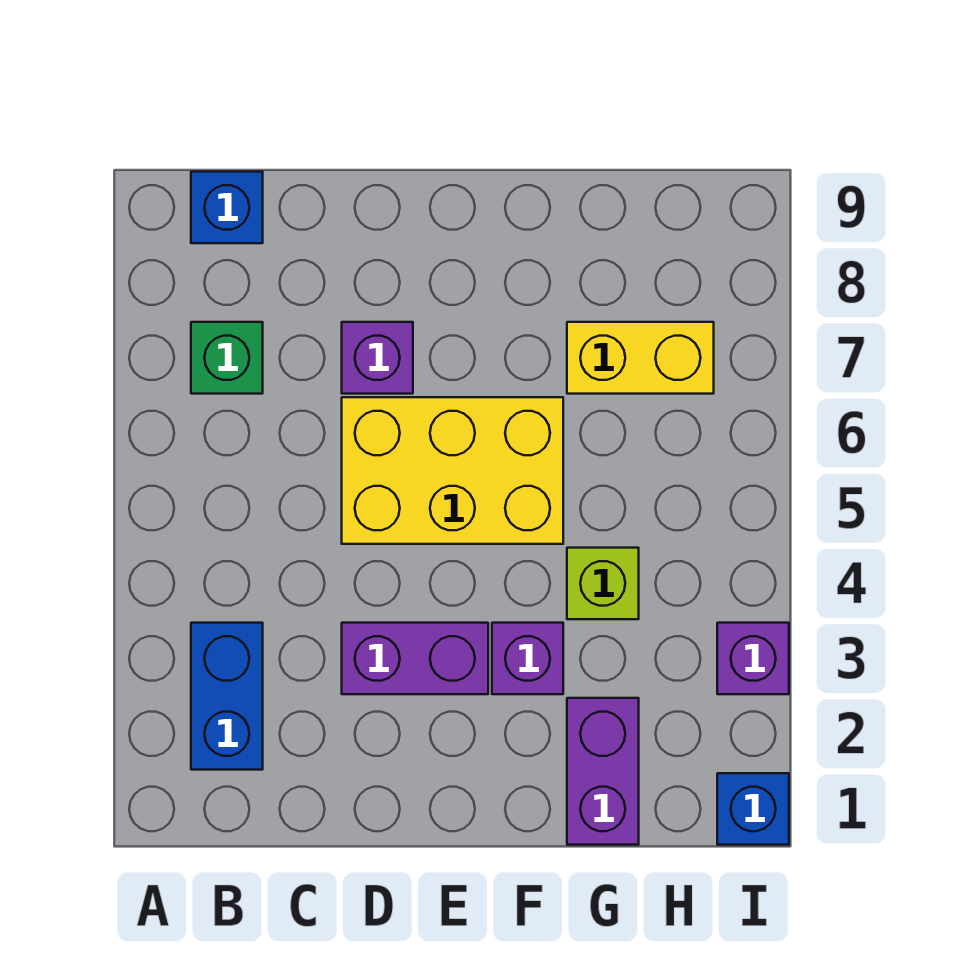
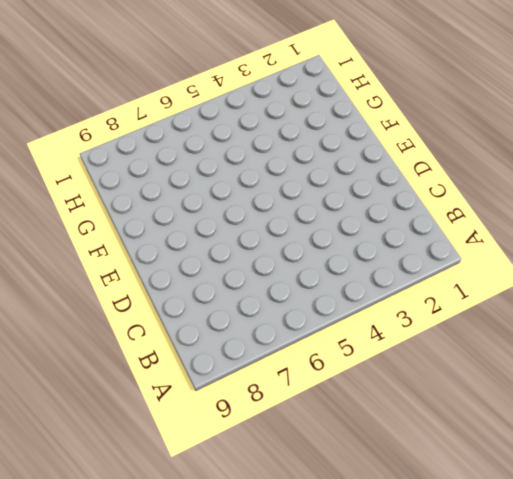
none -> blue 1x2 brick [191,623,263,770]
none -> green 1x1 brick [191,322,263,394]
none -> blue 1x1 brick [191,172,263,243]

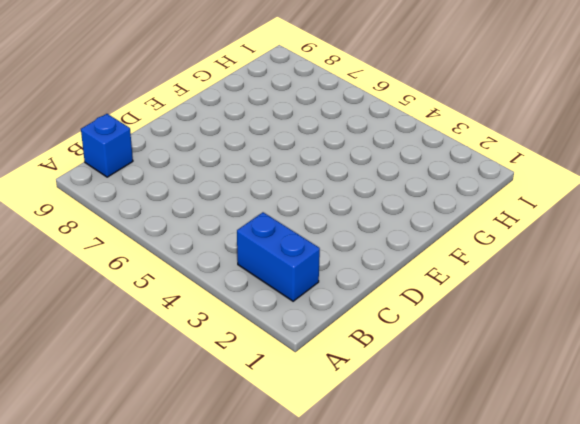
none -> green 1x1 brick [191,322,263,394]
none -> purple 1x2 brick [342,623,488,694]
none -> yellow 2x3 brick [342,397,563,544]

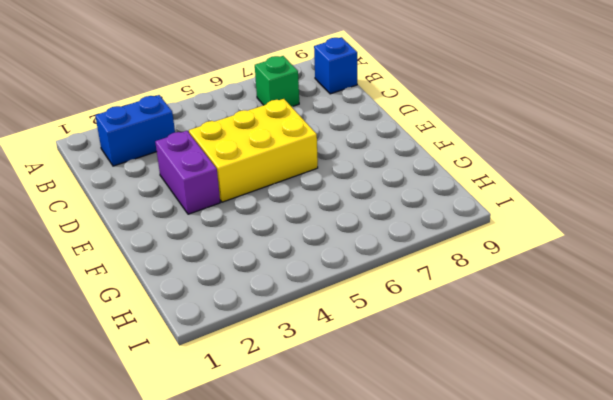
yellow 2x3 brick [189,99,318,202] -> yellow 2x3 brick turned to [342,397,563,544]
none -> purple 1x1 brick [342,322,413,394]
none -> purple 1x1 brick [492,623,563,694]
none -> purple 1x2 brick [567,698,639,845]

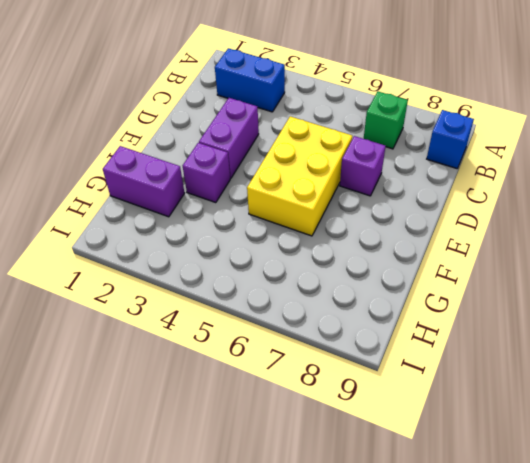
none -> lime 1x1 brick [567,548,639,619]
none -> yellow 1x2 brick [567,322,714,394]
none -> blue 1x1 brick [717,773,789,845]

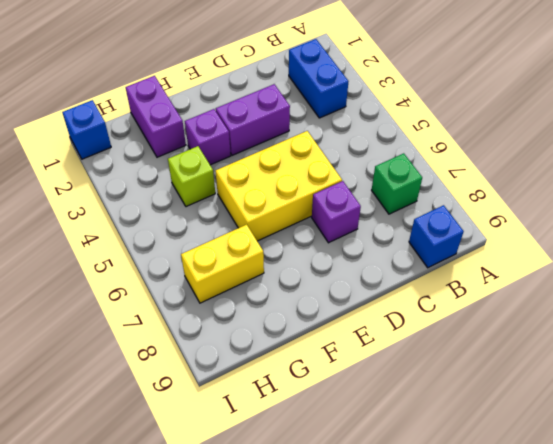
none -> purple 1x1 brick [717,623,789,694]

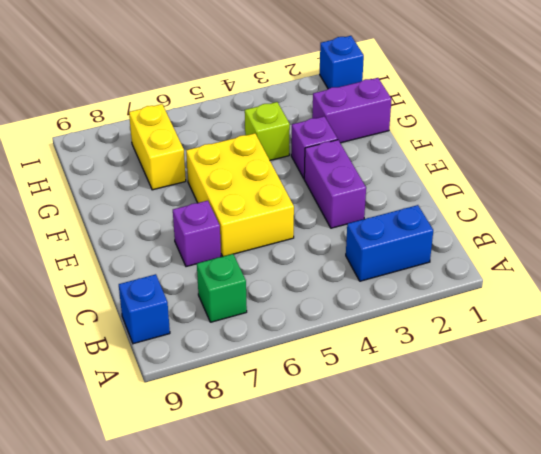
none -> purple 1x1 brick [717,623,789,694]

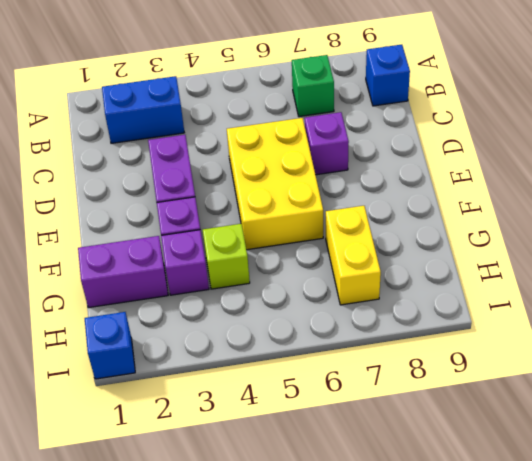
purple 1x1 brick [161,230,209,295] -> purple 1x1 brick moved to [717,623,789,694]

